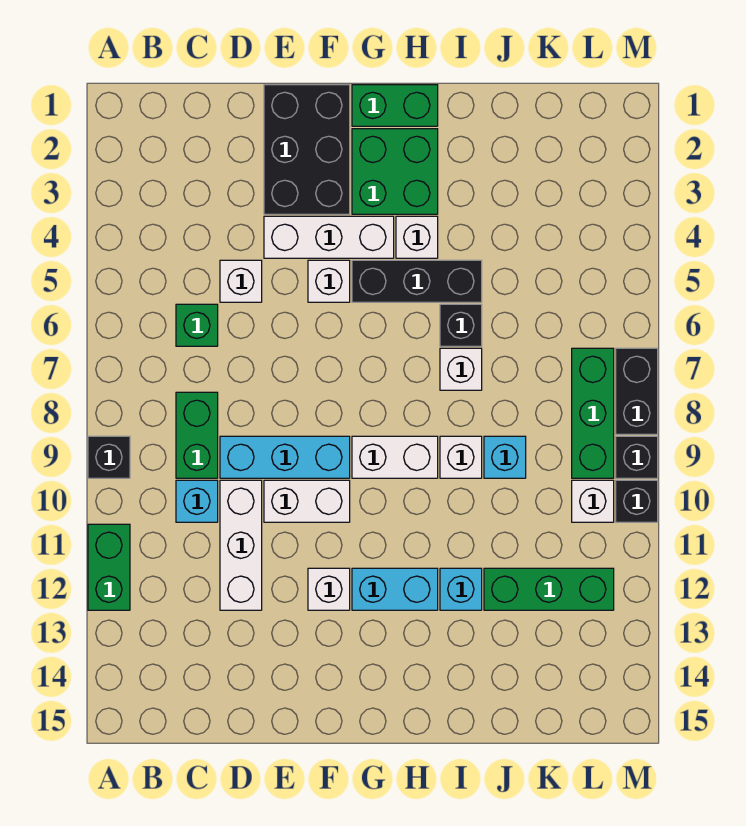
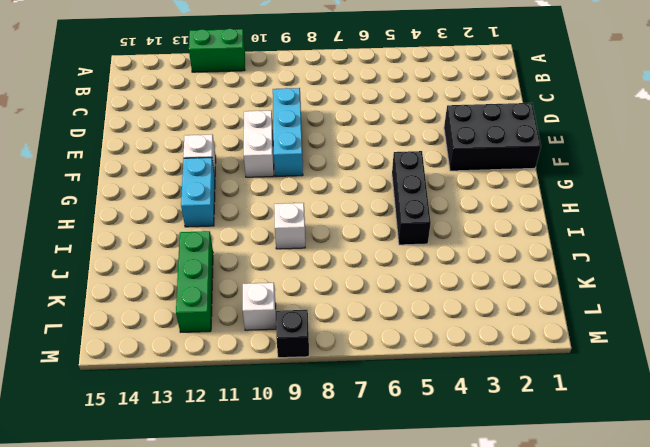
none -> black 1x1 brick [88,436,130,478]
none -> green 1x1 brick [176,304,218,346]
none -> green 1x2 brick [176,392,218,478]
none -> cyan 1x1 brick [176,480,218,522]

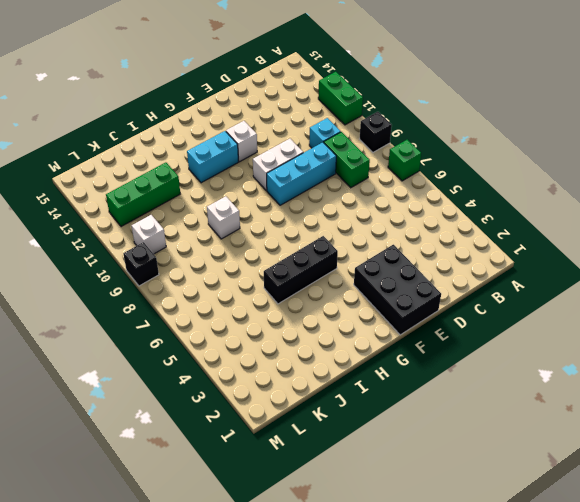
green 1x1 brick [388,140,421,181] -> green 1x1 brick moved to [176,304,218,346]
none -> white 1x1 brick [220,260,262,302]
none -> white 1x3 brick [220,480,262,610]
none -> white 1x3 brick [264,216,394,258]
none -> white 1x1 brick [308,260,350,302]

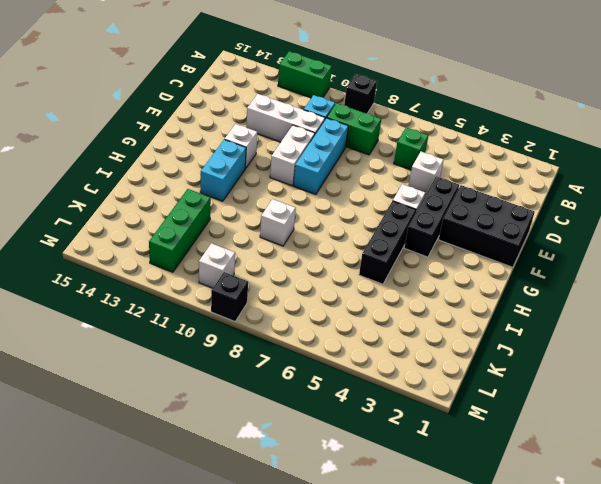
black 1x3 brick [404,176,459,257] -> white 1x3 brick [264,216,394,258]
none -> green 1x2 brick [352,85,438,126]
none -> green 2x2 brick [352,129,438,214]
none -> white 1x2 brick [352,436,438,478]
none -> white 1x1 brick [396,216,438,258]

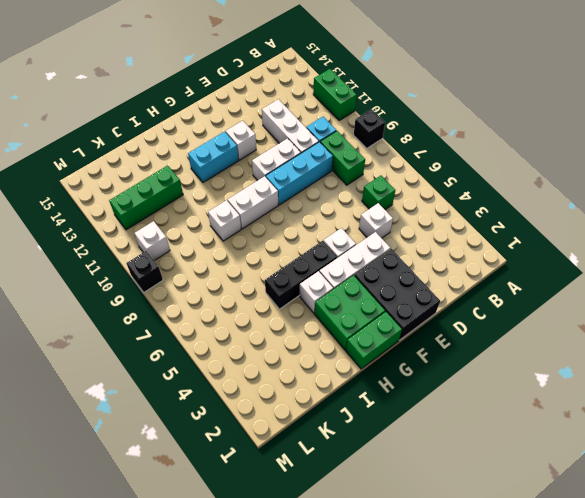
none -> black 1x1 brick [440,304,482,346]
none -> white 1x1 brick [440,348,482,390]
none -> cyan 1x1 brick [440,568,482,610]
none -> cyan 1x1 brick [484,436,526,478]

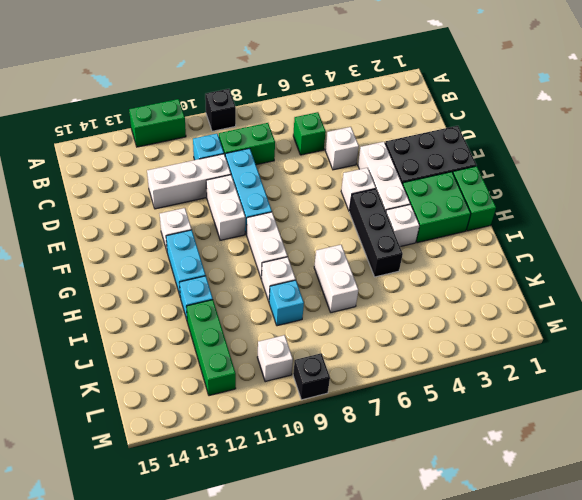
white 1x2 brick [314,244,358,313] -> white 1x1 brick [440,348,482,390]
none -> black 1x1 brick [440,304,482,346]
none -> green 1x3 brick [572,348,614,478]
none -> black 1x2 brick [616,348,658,434]
none -> black 1x1 brick [616,480,658,522]

